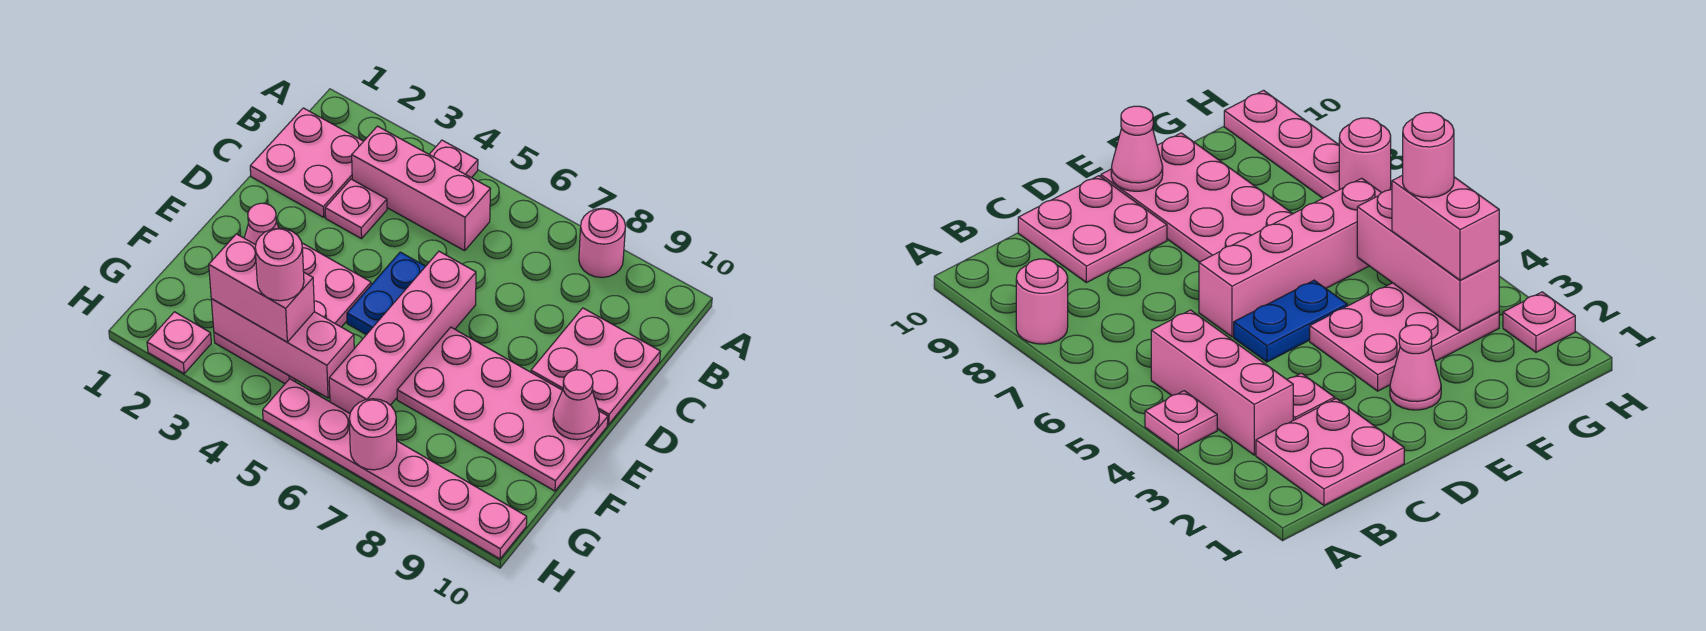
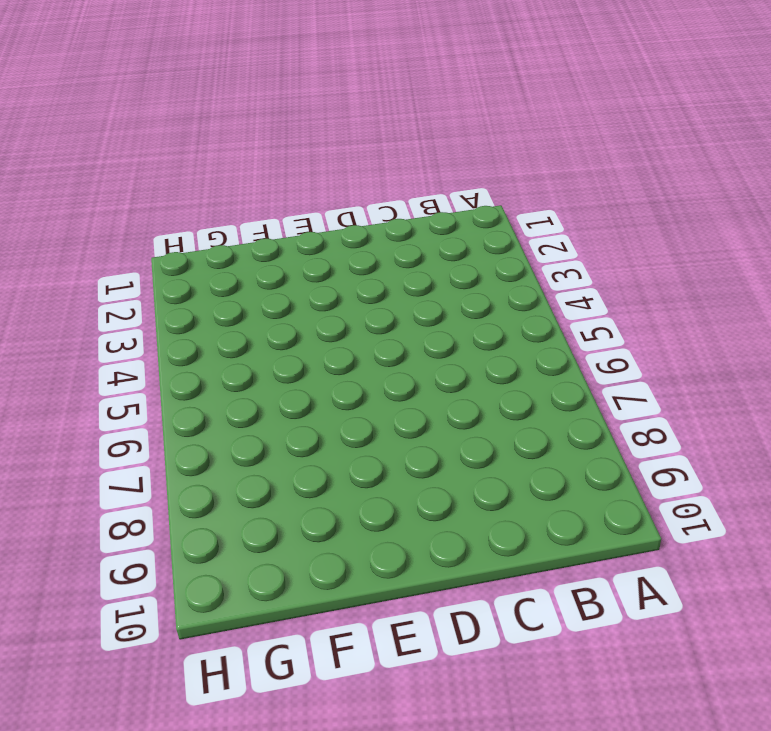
none -> pink 1x1 plate [429,140,478,178]
none -> pink 1x1 round brick [579,208,626,278]
none -> pink 2x2 plate [250,108,363,217]

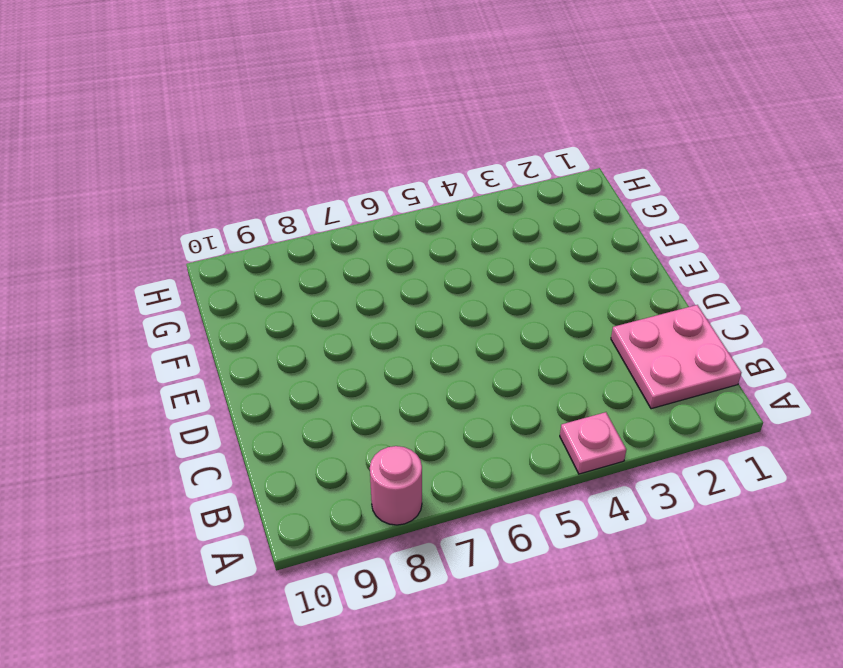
none -> pink 1x3 brick [352,126,490,251]
none -> pink 1x1 plate [325,179,387,239]
none -> pink 2x2 plate [531,308,660,425]

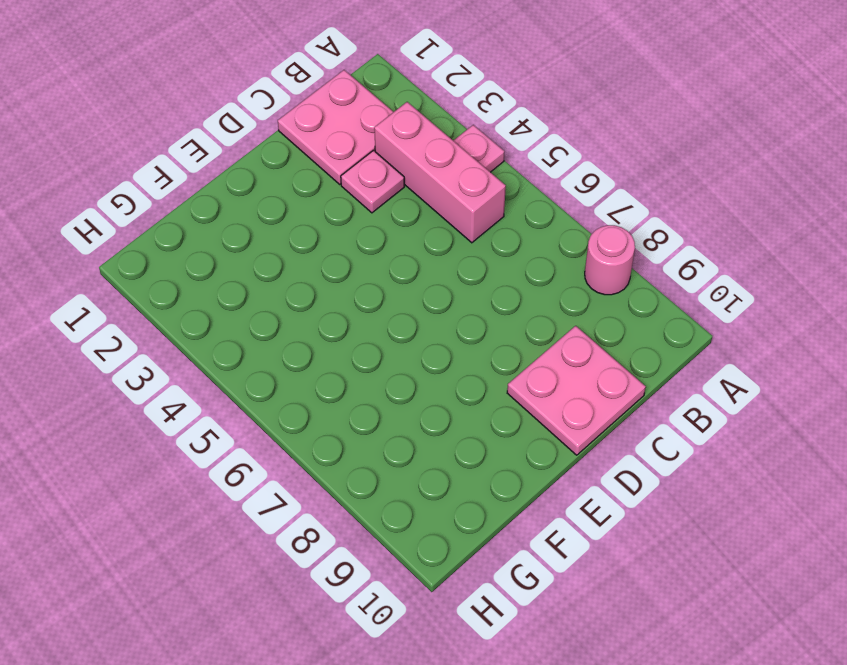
none -> blue 1x2 plate [347,252,425,335]
none -> pink 1x4 brick [329,251,476,413]
none -> pink 1x1 cone [244,203,279,245]

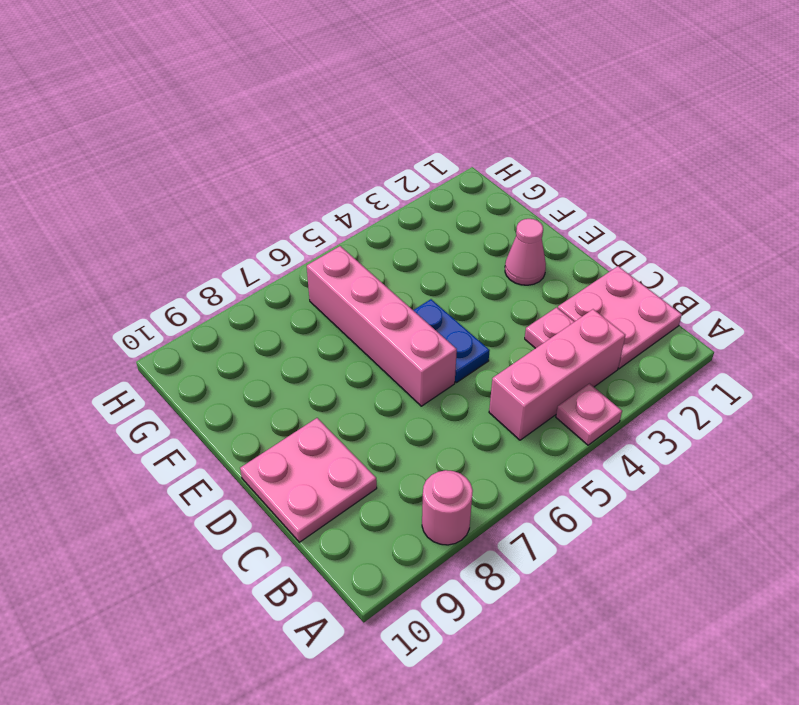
none -> pink 2x3 plate [214,243,371,384]
none -> pink 2x4 plate [397,327,608,491]
none -> pink 1x1 plate [147,312,211,373]

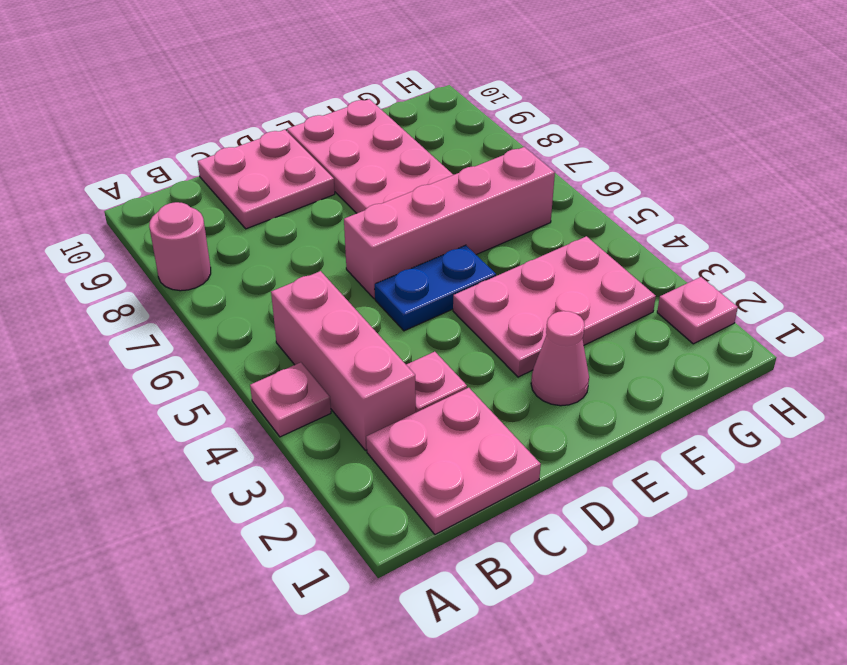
none -> pink 1x6 plate [263,379,527,559]
none -> pink 1x1 cone [553,370,599,440]
none -> pink 1x3 brick [211,299,354,398]

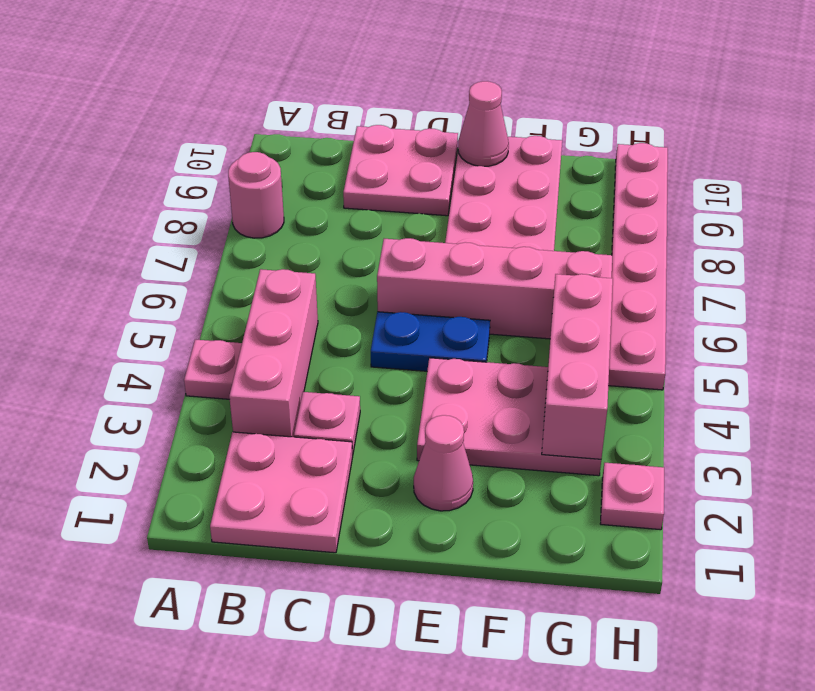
none -> pink 1x1 round brick [349,399,397,470]
none -> pink 1x2 brick [209,234,315,342]
none -> pink 1x1 round brick [255,228,304,301]

